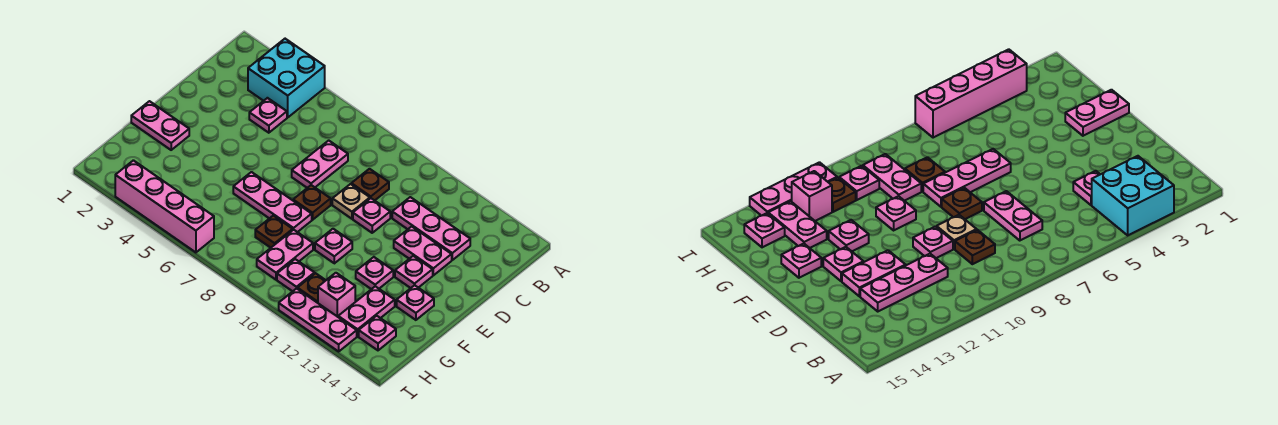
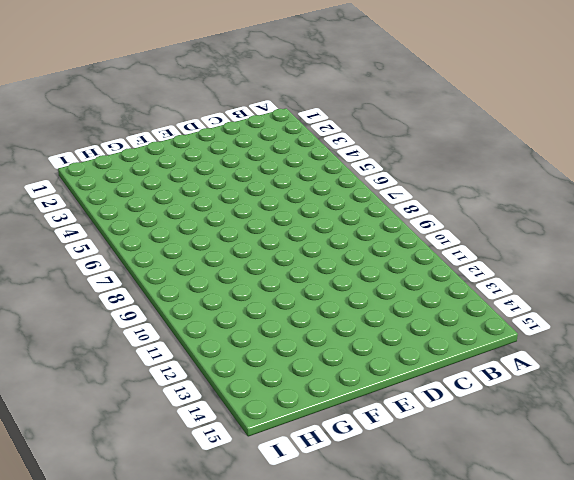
none -> cyan 2x2 brick [248,39,325,117]
none -> pink 1x1 plate [249,98,287,133]
none -> pink 1x2 plate [292,140,348,188]

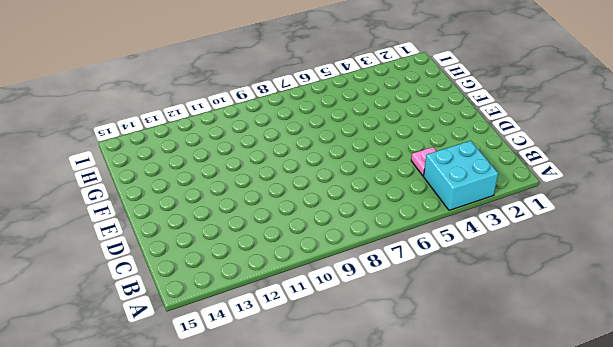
none -> pink 1x2 plate [292,140,348,188]
none -> brown 1x1 plate [351,169,389,200]
none -> pink 1x3 plate [392,197,470,260]

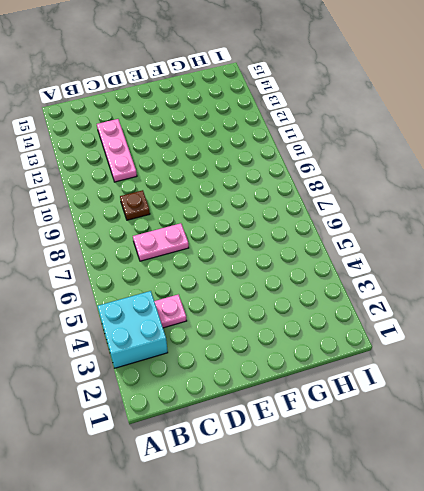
none -> tan 1x1 plate [332,184,370,219]
none -> pink 1x1 plate [353,198,390,233]
none -> pink 1x2 plate [394,226,452,275]

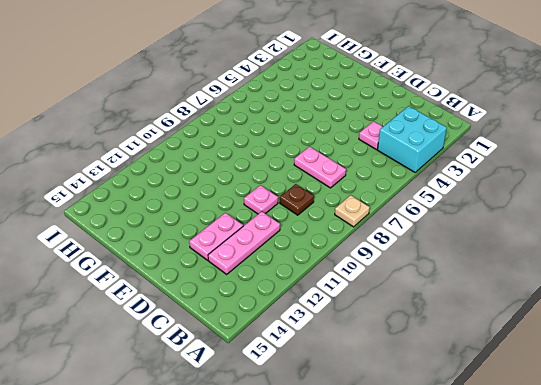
tan 1x1 plate [335,195,370,227] -> tan 1x1 plate moved to [332,184,370,219]
none -> brown 1x1 plate [293,185,331,220]
none -> pink 1x1 plate [395,256,433,288]
none -> pink 1x2 plate [131,101,189,150]

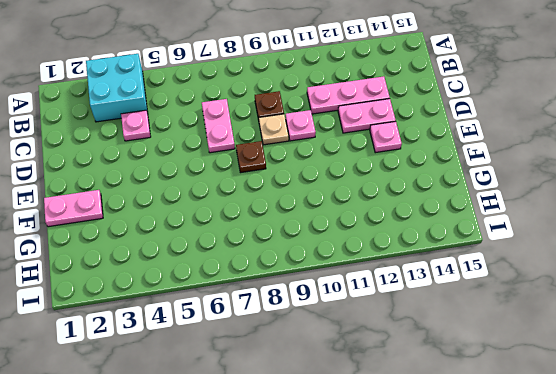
none -> pink 1x3 plate [233,172,312,232]
none -> pink 1x1 plate [315,229,352,263]
none -> pink 1x1 plate [356,257,393,289]

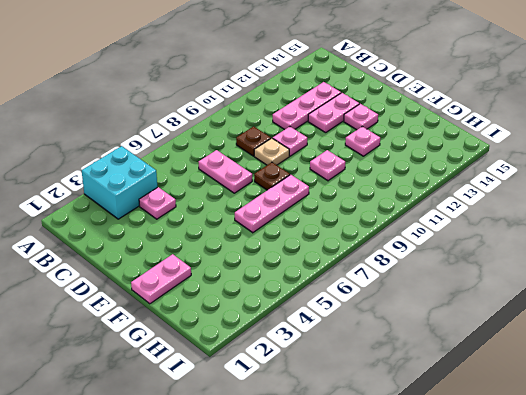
none -> pink 1x1 plate [397,285,434,320]
none -> brown 1x1 plate [255,216,293,248]
none -> pink 1x2 plate [257,230,313,280]

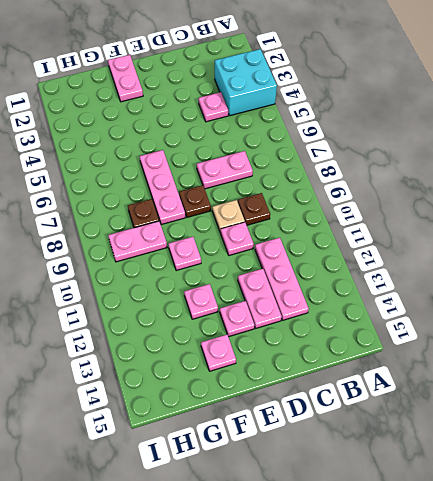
none -> pink 1x2 plate [338,286,395,336]
none -> pink 1x1 plate [277,259,315,291]
none -> brown 1x1 plate [297,273,326,303]

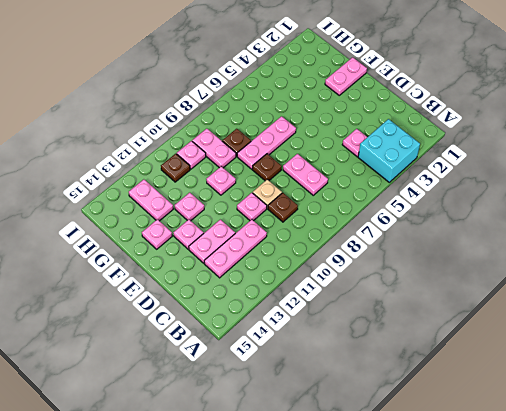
none -> pink 1x1 brick [318,273,355,317]
none -> pink 1x1 plate [359,316,396,350]
none -> pink 1x4 brick [115,160,214,252]

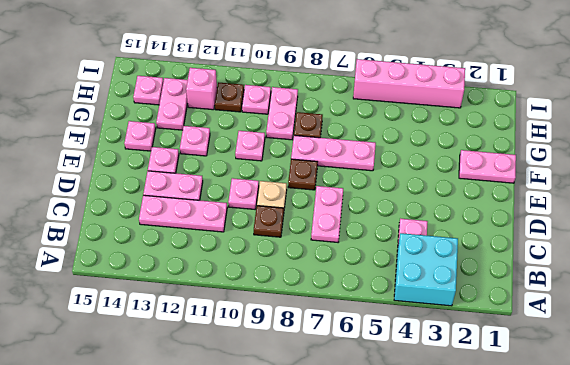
none -> pink 1x3 plate [279,288,357,351]

